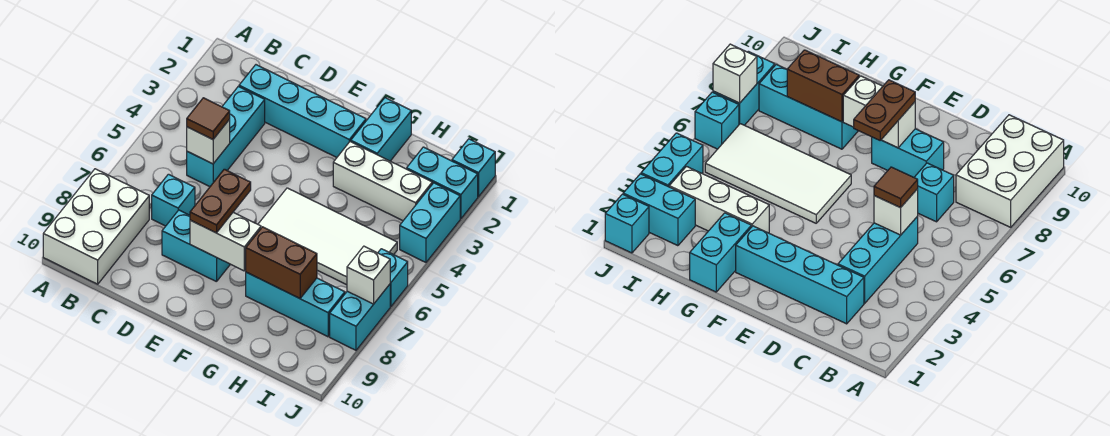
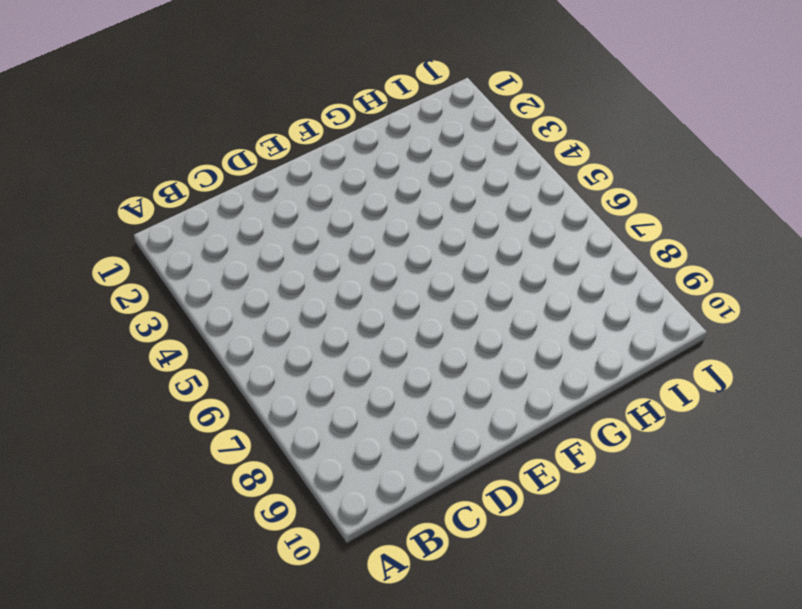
none -> white 2x3 brick [43,169,149,284]
none -> cyan 1x4 brick [239,65,366,157]
none -> cyan 1x3 brick [187,86,265,187]

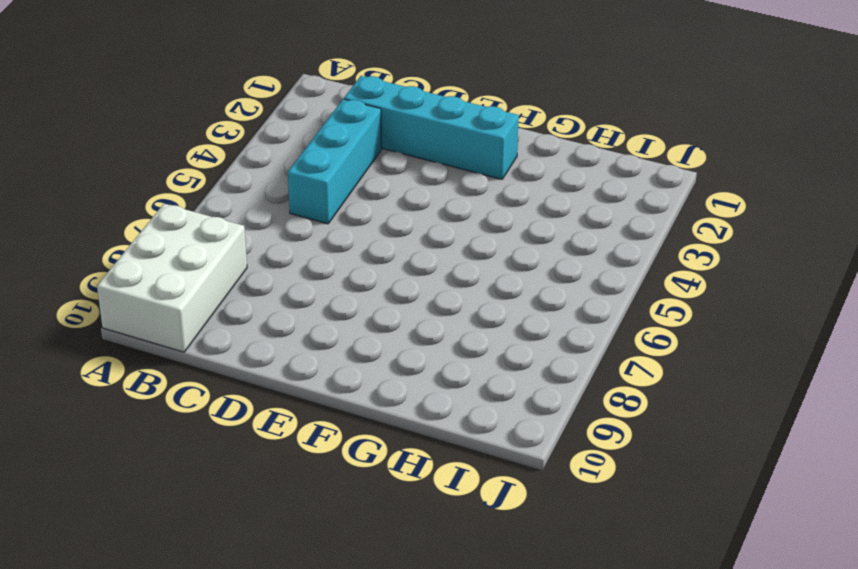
none -> cyan 1x1 brick [152,174,195,226]
none -> cyan 1x2 brick [162,210,230,282]
none -> white 2x4 tile [258,188,397,285]

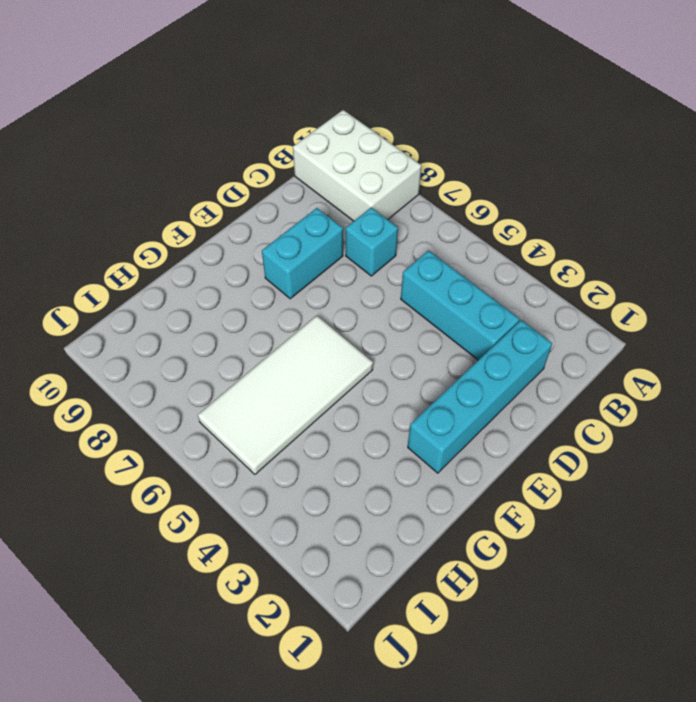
none -> cyan 1x2 brick [351,98,411,161]
none -> white 1x3 brick [333,141,432,221]
none -> cyan 1x3 brick [246,272,345,337]

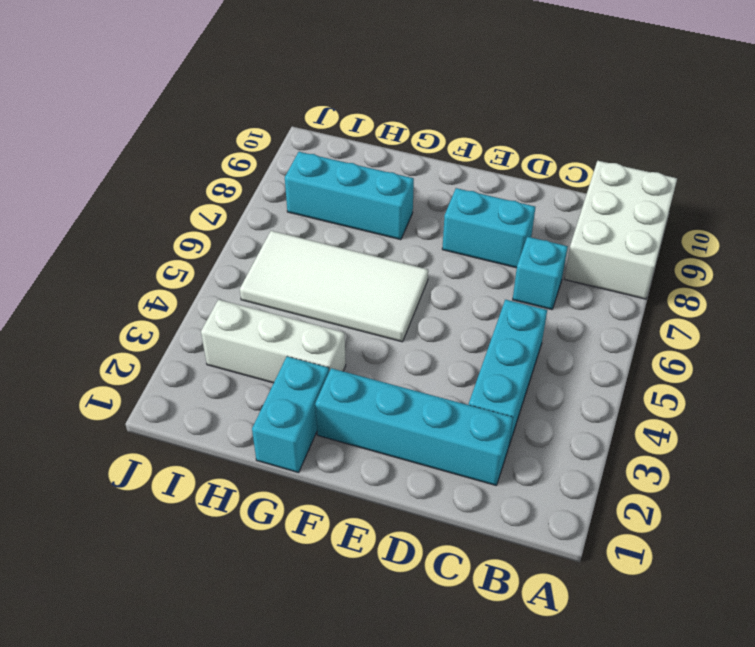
none -> cyan 1x2 brick [407,147,478,219]
none -> cyan 1x1 brick [452,139,495,197]
none -> cyan 1x2 brick [400,183,460,262]

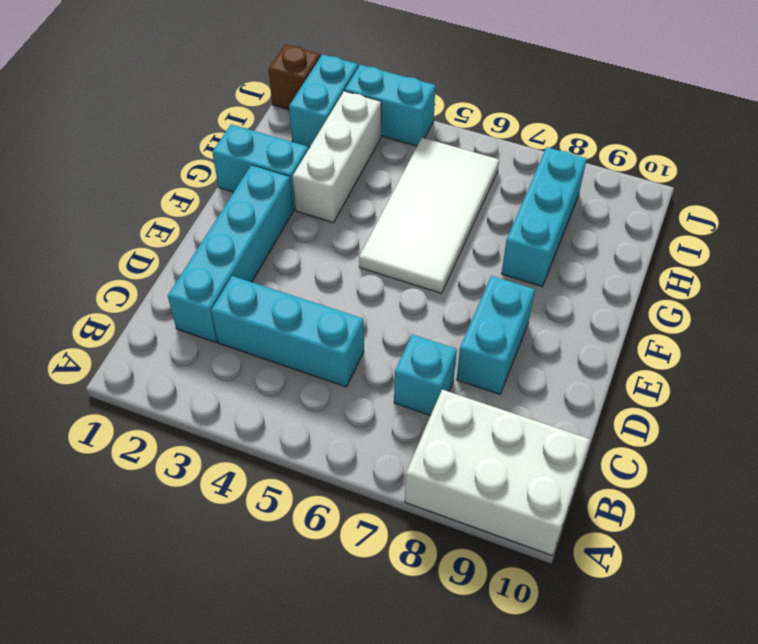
brown 1x1 brick [269,44,321,110] -> cyan 1x1 brick [452,139,495,197]
none -> cyan 1x1 brick [378,249,408,306]
none -> cyan 1x2 brick [330,284,390,350]
none -> white 1x1 brick [187,119,230,164]

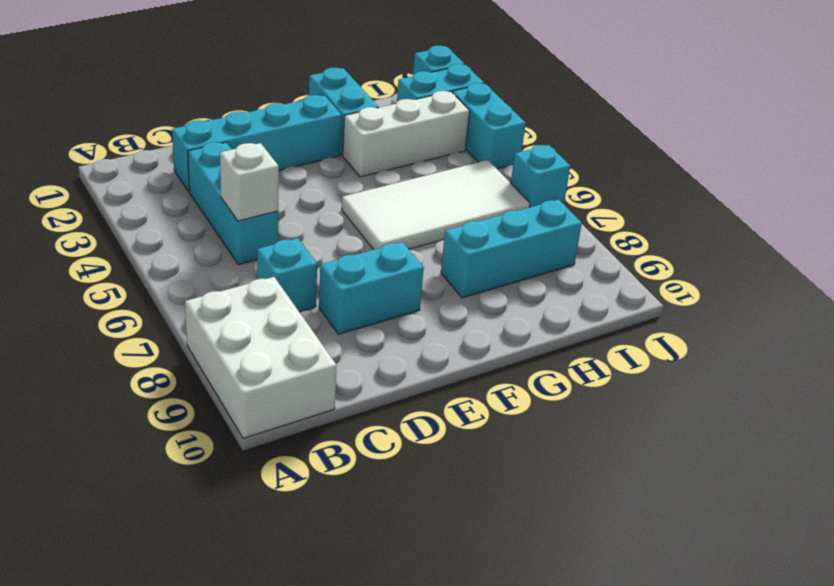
none -> cyan 1x2 brick [330,284,390,350]
none -> white 1x2 brick [190,212,261,271]
none -> brown 1x2 brick [246,227,317,298]

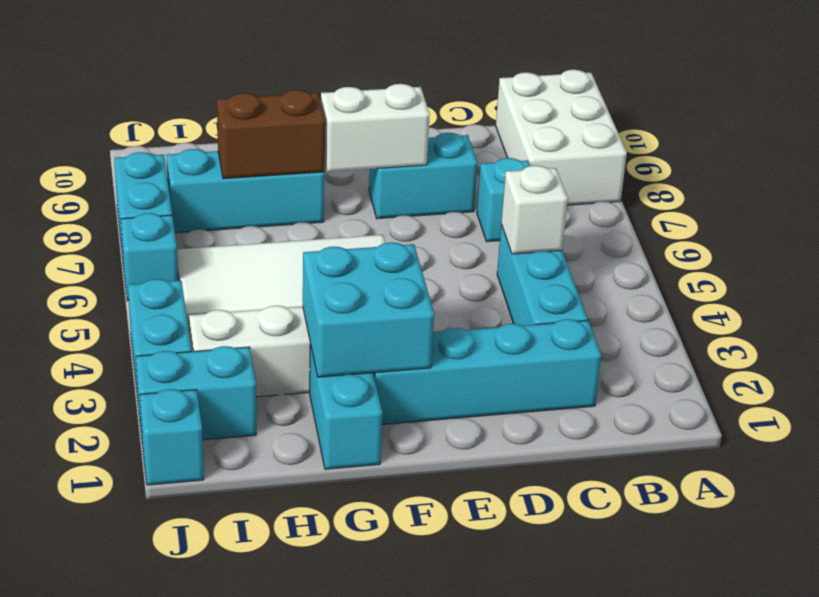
cyan 2x2 brick [303,242,434,377] -> none
none -> white 1x1 brick [347,246,390,304]
none -> brown 1x1 tile [187,98,230,139]
none -> brown 1x2 plate [190,169,251,233]

